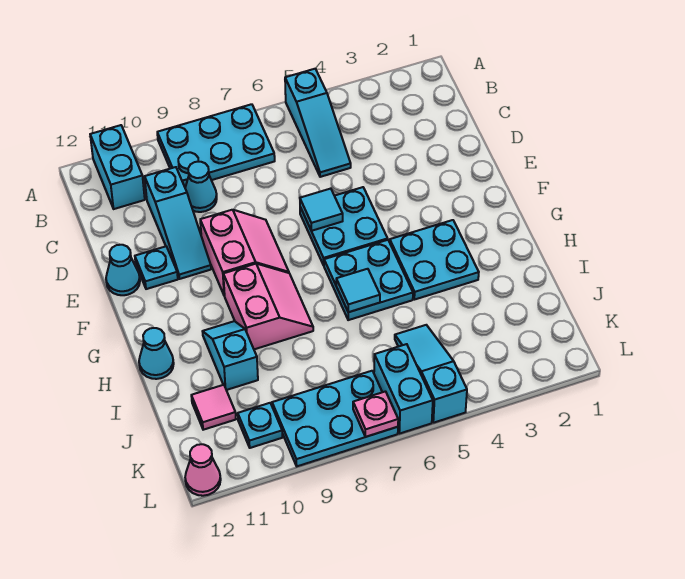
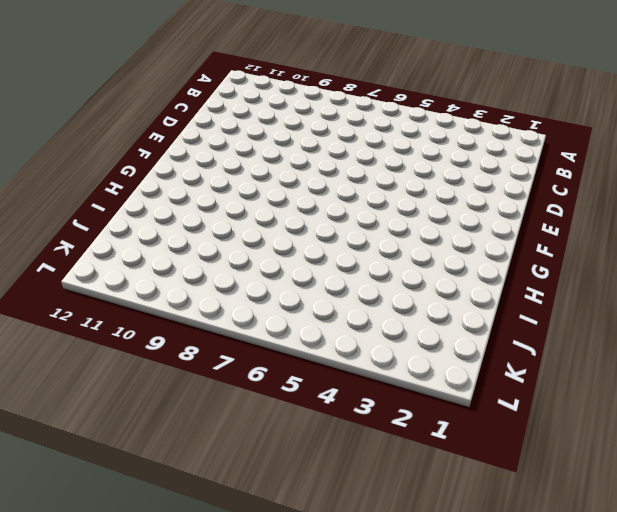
none -> cyan 1x3 slope [285,69,351,177]
none -> cyan 2x3 plate [157,104,275,187]
none -> cyan 1x2 brick [90,125,145,209]

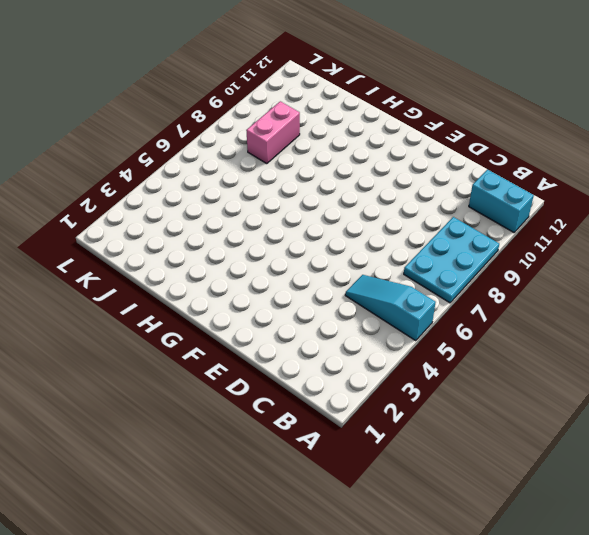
pink 1x2 brick [246,101,300,164] -> none
none -> cyan 1x1 cone [185,162,217,212]
none -> cyan 1x3 slope [145,167,211,279]
none -> cyan 2x2 plate [300,187,388,265]

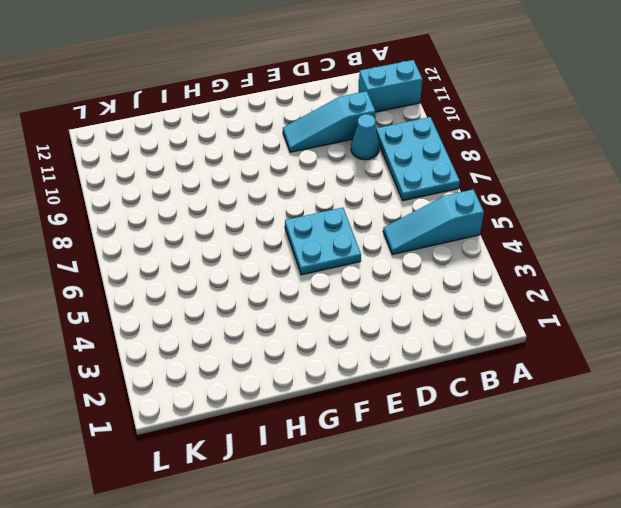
none -> pink 2x2 slope [200,210,289,296]
none -> cyan 1x1 plate [135,246,178,289]
none -> cyan 1x1 cone [106,245,140,295]

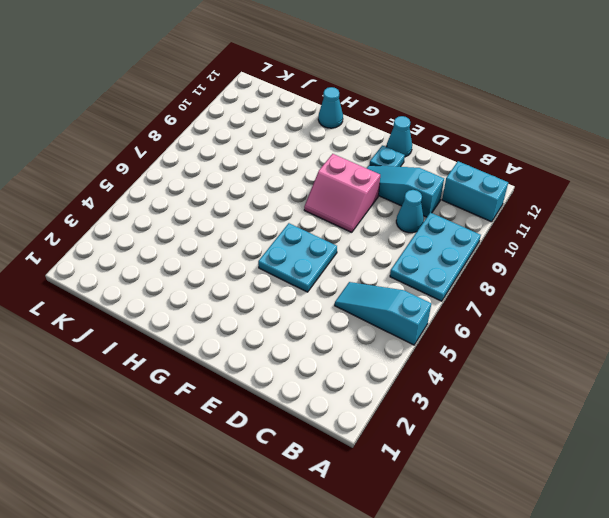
none -> cyan 2x2 plate [390,220,479,300]
none -> cyan 2x2 plate [324,240,413,320]
none -> pink 2x2 slope [223,264,313,349]

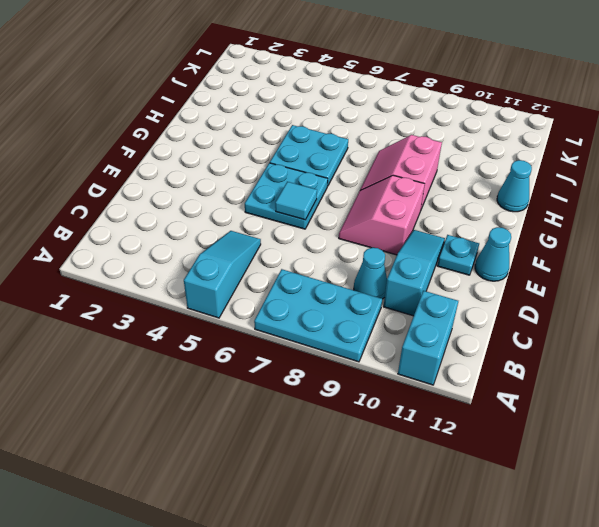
none -> cyan 2x2 plate [390,220,479,300]
none -> cyan 1x2 slope [202,321,258,390]
none -> cyan 1x3 slope [395,325,467,423]

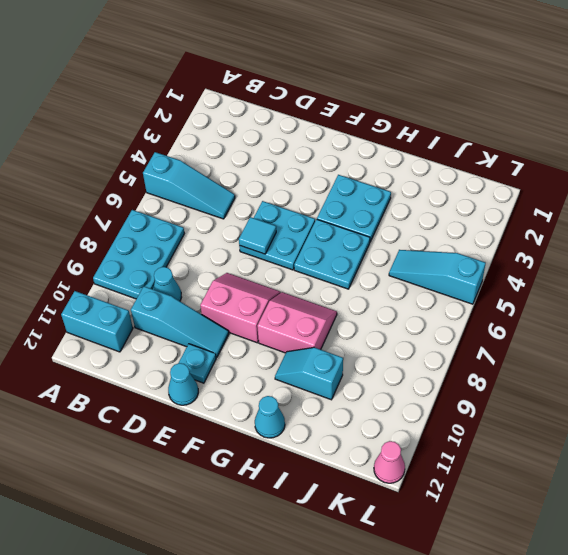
none -> pink 1x1 tile [191,385,236,430]
none -> cyan 1x2 brick [374,344,433,433]
none -> cyan 2x3 plate [272,371,398,466]

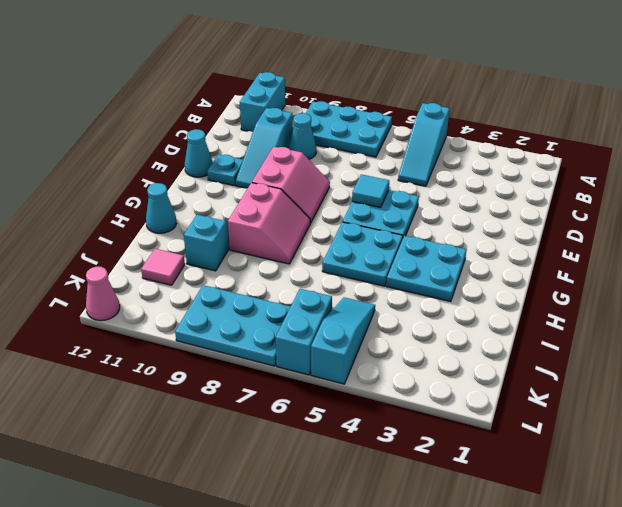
none -> cyan 1x1 plate [238,403,282,448]
none -> cyan 1x1 tile [336,269,380,312]
none -> pink 1x1 plate [353,392,398,437]

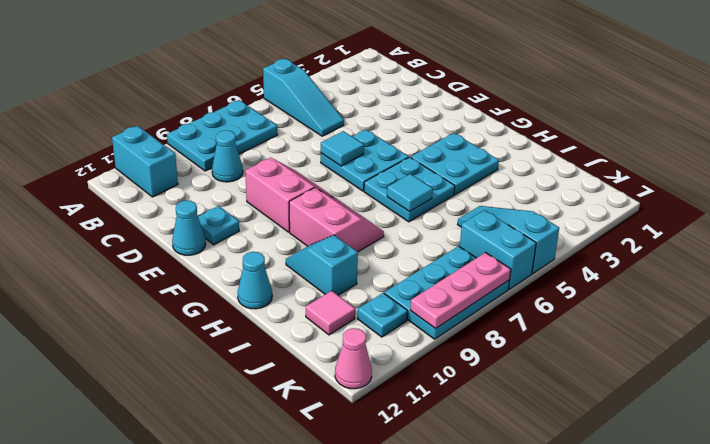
pink 1x3 plate [410,253,511,329] -> pink 1x1 plate [353,392,398,437]
none -> cyan 1x3 slope [145,167,211,279]

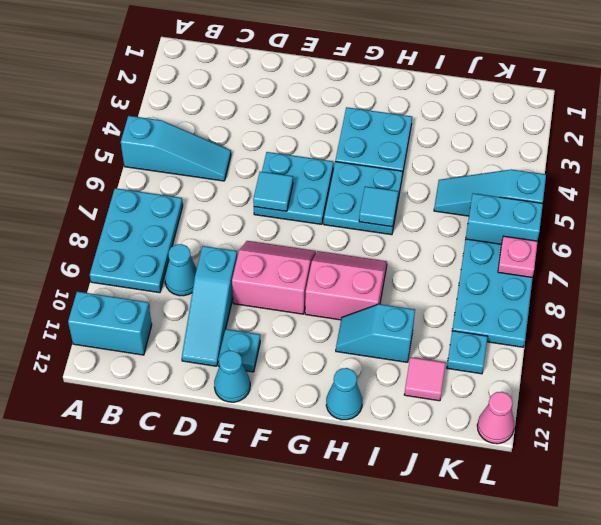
cyan 1x3 slope [182,246,237,366] -> cyan 1x3 slope turned to [145,167,211,279]

